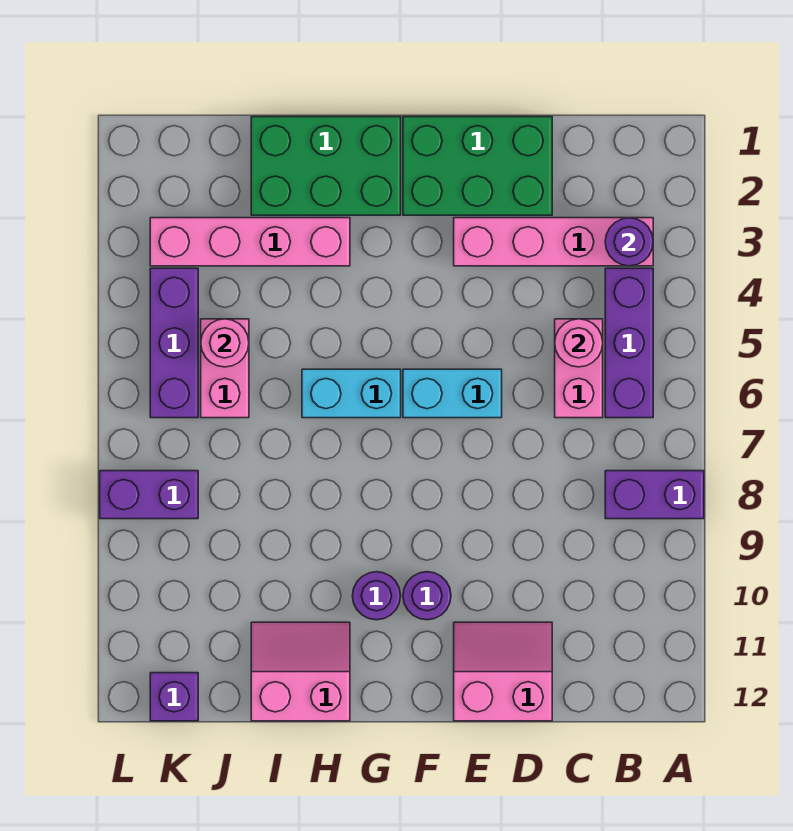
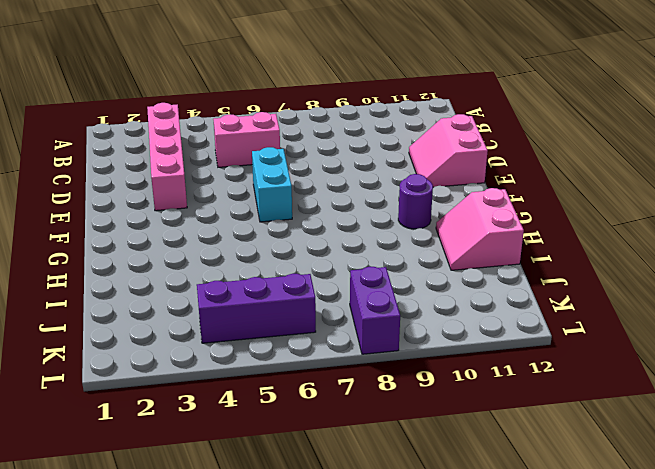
none -> purple 1x2 brick [605,471,704,519]
none -> purple 1x3 brick [605,268,653,418]
none -> green 2x3 brick [403,117,552,215]

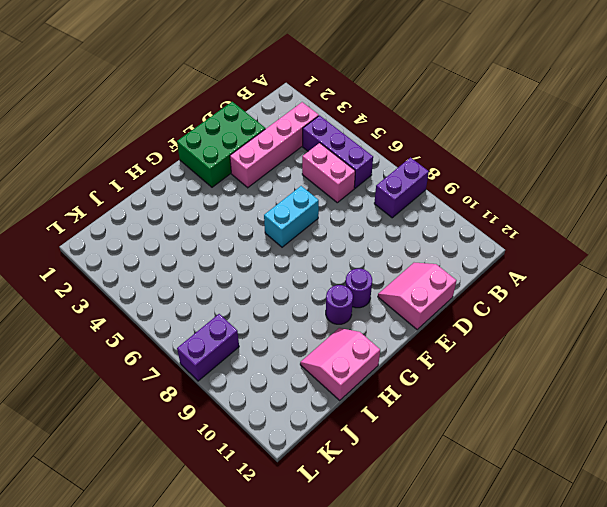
none -> green 2x3 brick [251,117,401,215]
none -> cyan 1x2 brick [302,369,401,418]
none -> pink 1x4 brick [150,218,350,266]

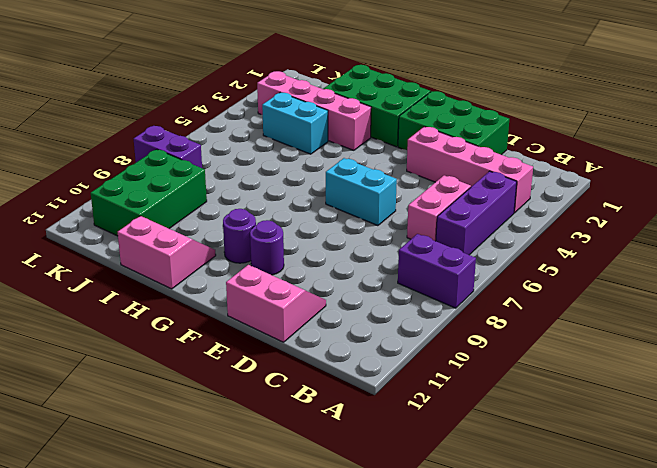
cyan 1x2 brick [262,93,328,154] -> cyan 1x2 brick moved to [302,369,401,418]
green 2x3 brick [91,149,207,236] -> none
none -> pink 1x2 brick [201,319,249,418]
none -> purple 1x3 brick [150,268,198,418]
none -> purple 1x1 brick [150,673,198,721]

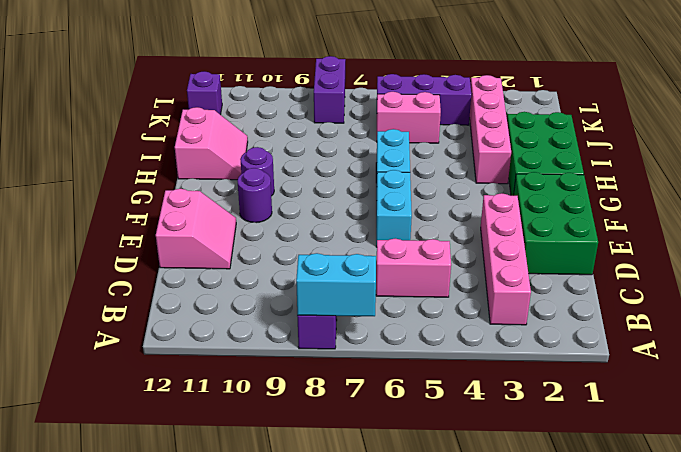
cyan 1x2 brick [296,253,376,316] -> none
none -> purple 1x3 brick [605,268,653,418]
none -> purple 1x1 round brick [605,218,653,266]
none -> pink 1x1 round brick [555,319,603,367]

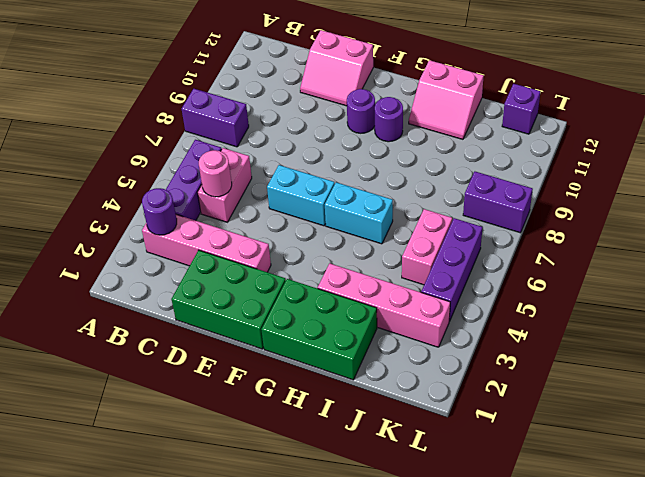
none -> pink 1x1 round brick [201,319,249,367]

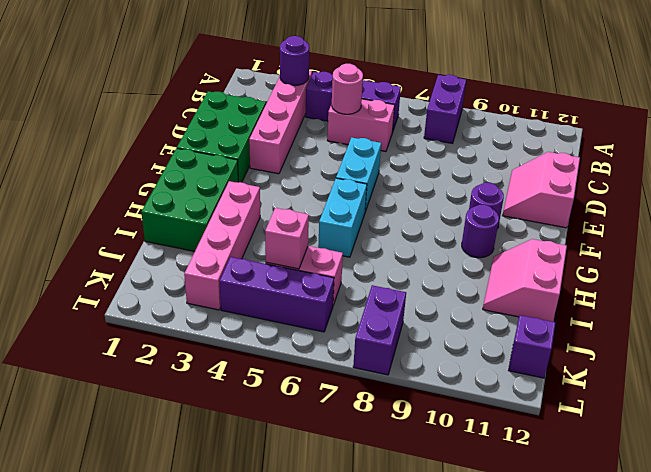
pink 1x1 brick [265,208,309,269] -> pink 1x1 round brick [201,319,249,367]

